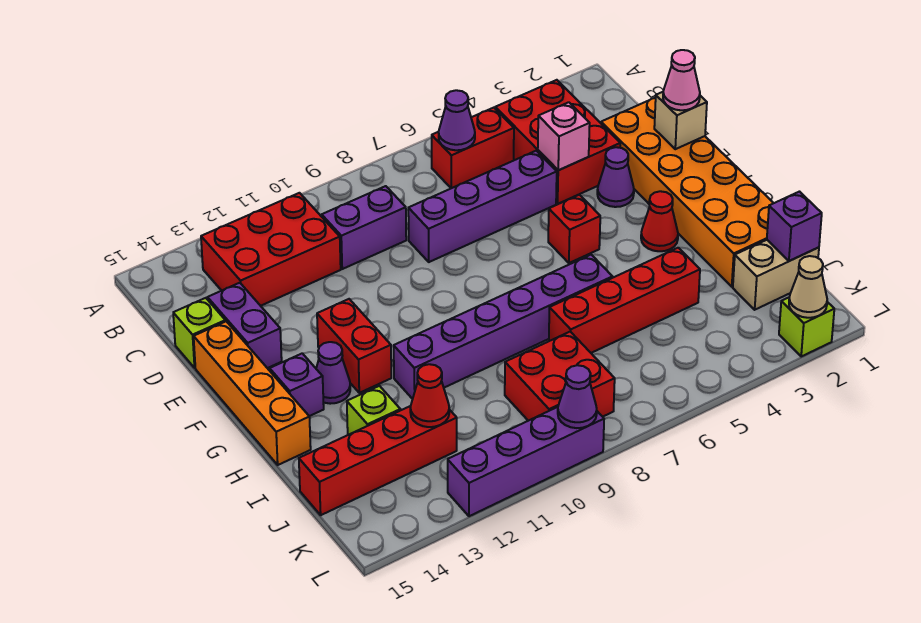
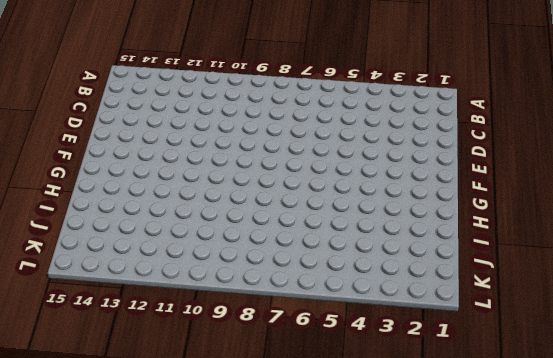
none -> red 2x3 brick [495,80,620,204]
none -> red 1x2 brick [432,108,514,188]
none -> red 2x3 brick [201,193,341,306]
none -> purple 1x2 brick [322,186,406,269]

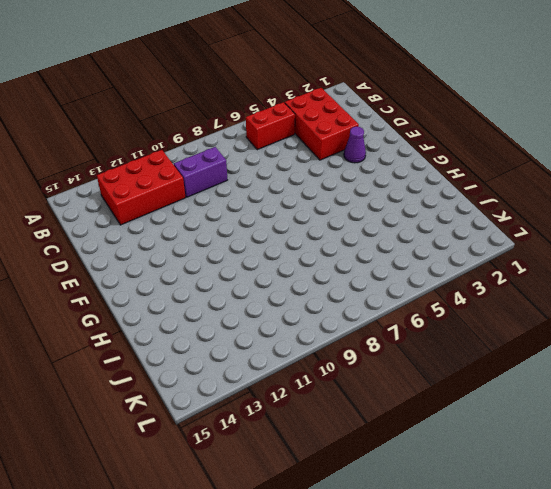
none -> orange 2x6 brick [601,97,773,287]
none -> purple 1x4 brick [408,151,557,262]
none -> purple 1x2 brick [207,283,282,368]
none -> lime 1x1 brick [173,298,225,368]

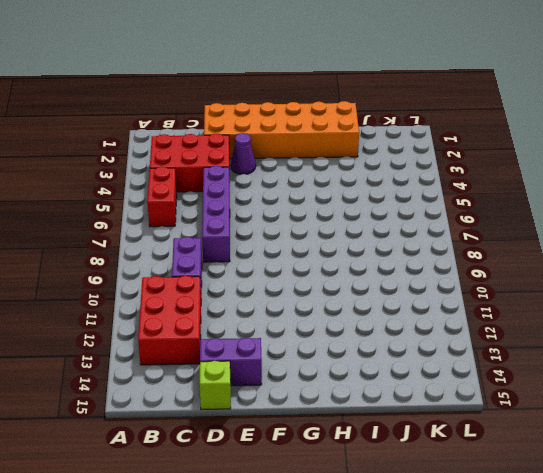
none -> orange 1x4 brick [194,321,311,465]
none -> red 1x1 brick [548,195,600,263]
none -> red 1x2 brick [317,299,391,393]
none -> red 1x1 cone [641,191,678,251]

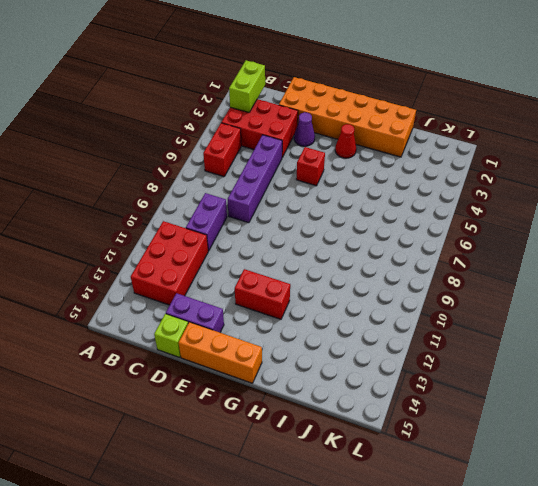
lime 1x2 brick [229,60,265,112] -> none
orange 1x3 brick [179,322,262,383] -> orange 1x4 brick [194,321,311,465]
none -> purple 1x1 cone [316,342,350,404]
none -> purple 1x1 brick [270,353,324,416]
none -> purple 1x6 brick [394,255,613,399]
none -> red 1x4 brick [549,248,700,353]

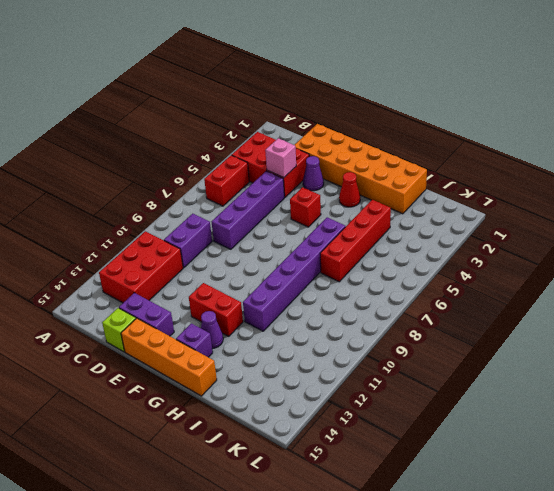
none -> lime 1x1 brick [347,386,400,435]
none -> tan 1x2 brick [733,240,819,310]
none -> red 2x2 brick [505,332,615,421]
none -> red 1x4 brick [299,406,457,515]

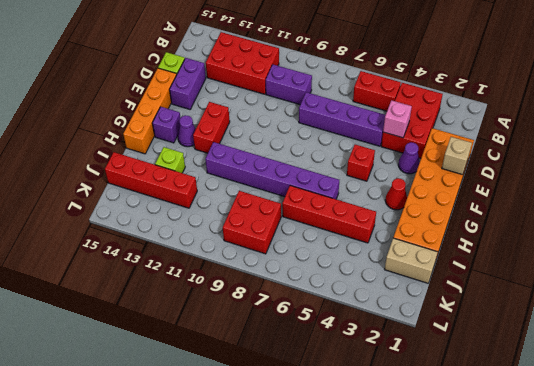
none -> lime 1x1 brick [779,298,834,356]
none -> purple 1x4 brick [448,407,604,516]
none -> purple 1x1 cone [439,90,475,150]
none -> purple 1x1 brick [767,192,822,261]

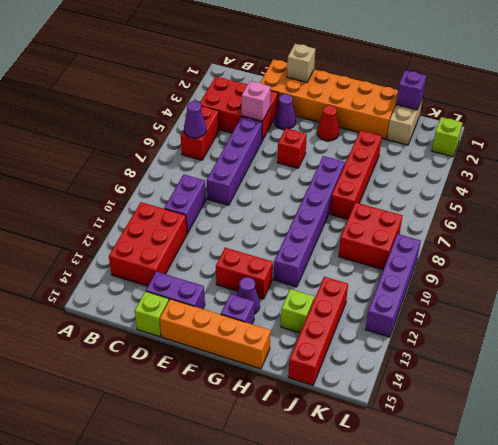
none -> red 1x1 cone [410,364,449,427]
none -> tan 1x1 cone [789,256,827,318]
none -> purple 1x1 cone [558,365,597,428]
none -> pink 1x1 cone [663,50,700,110]

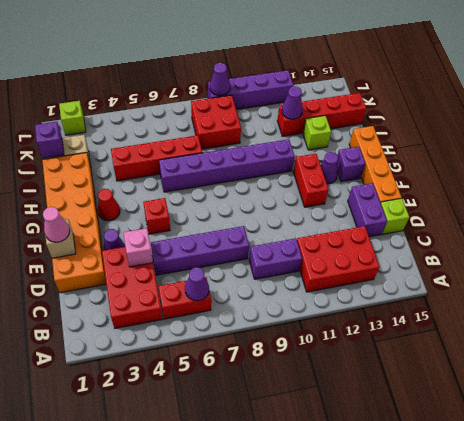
purple 1x1 cone [282,86,303,119] -> red 1x1 cone [410,364,449,427]
none -> tan 1x1 cone [789,256,827,318]

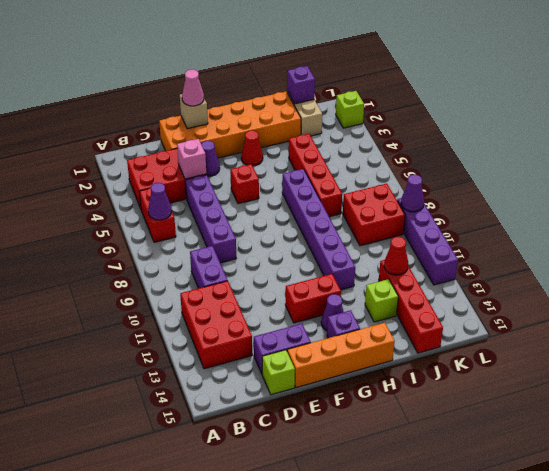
none -> tan 1x1 cone [789,256,827,318]

